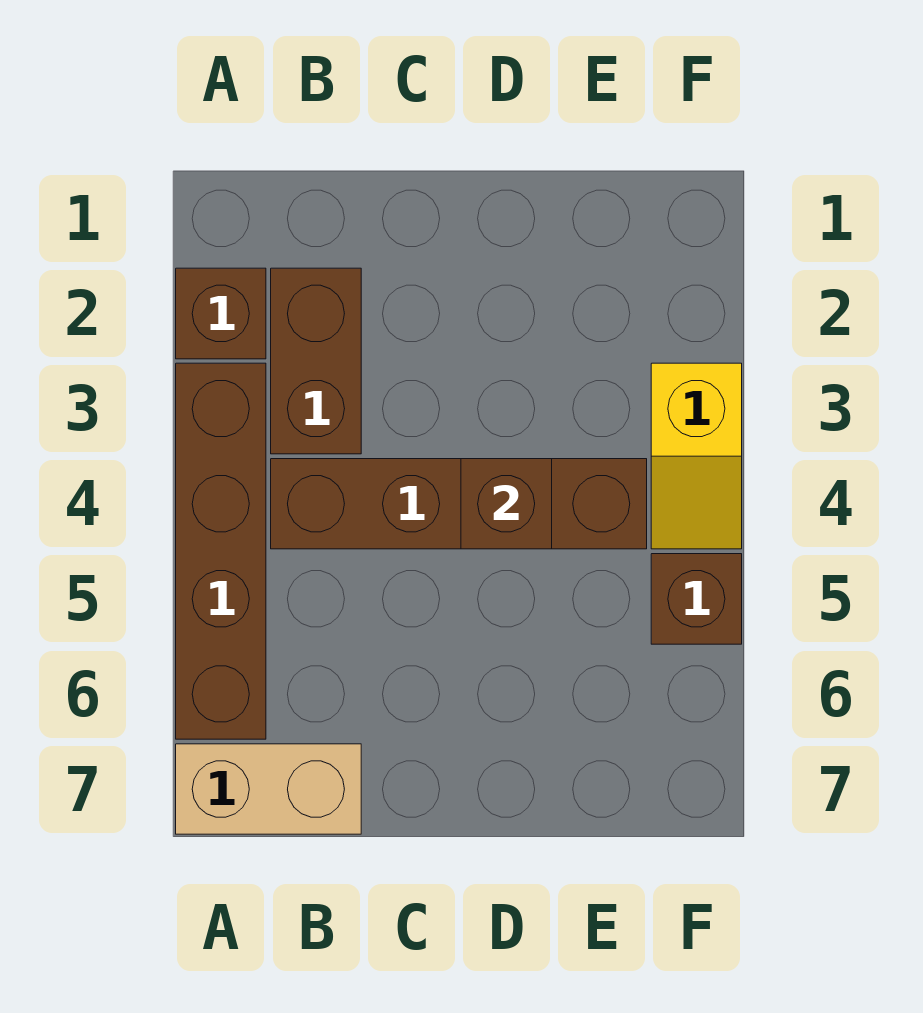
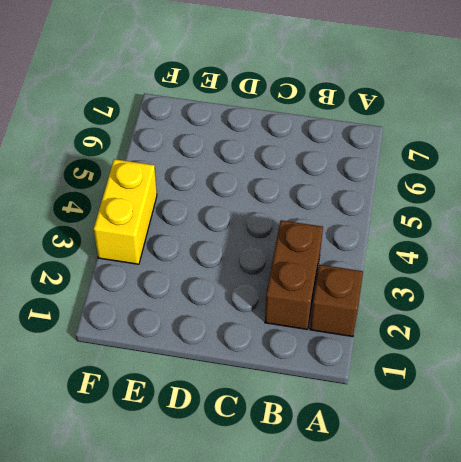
yellow 1x2 brick [94,159,157,264] -> yellow 1x2 slope [651,363,742,549]
none -> brown 1x4 brick [176,363,266,739]
none -> tan 1x2 brick [176,744,361,834]

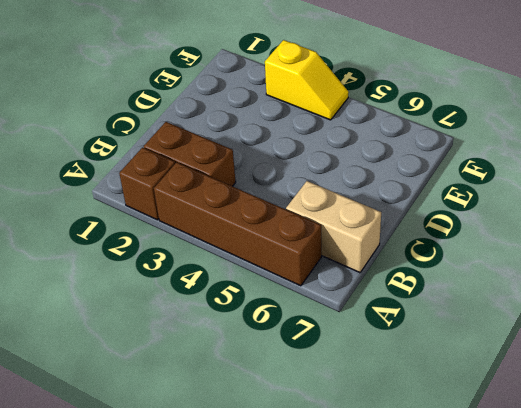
tan 1x2 brick [286,181,381,273] -> tan 1x2 brick turned to [176,744,361,834]
none -> brown 1x4 brick [271,459,647,549]
none -> brown 1x1 brick [651,554,742,644]

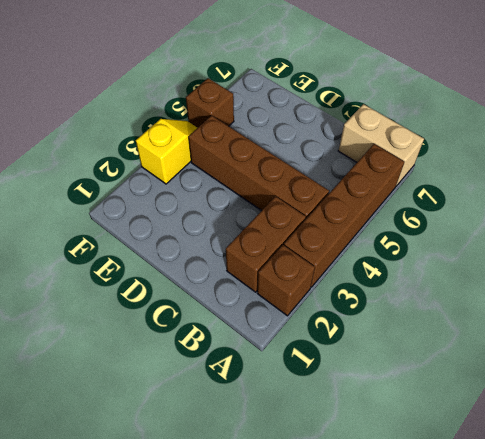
none -> brown 1x1 brick [461,459,552,549]

